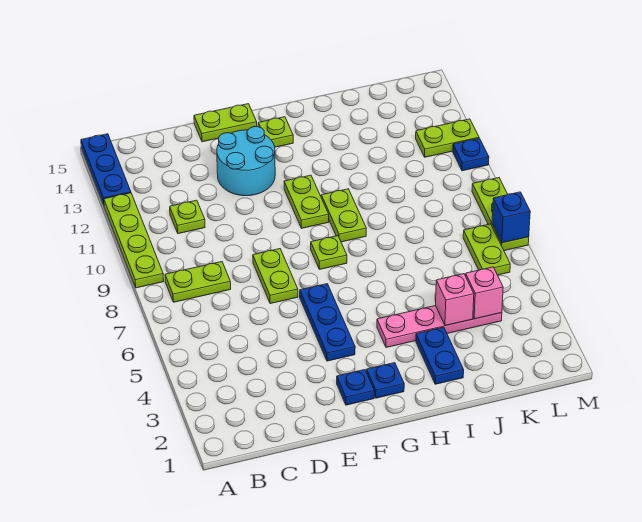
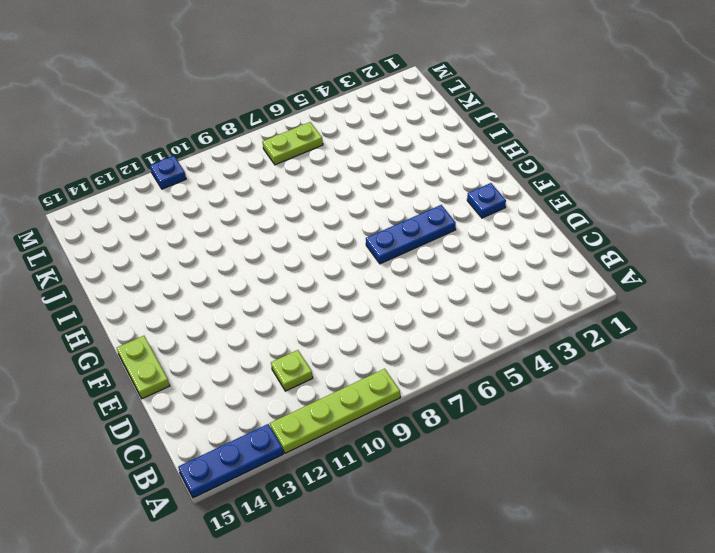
none -> lime 1x2 plate [165,262,231,302]
none -> lime 1x2 plate [253,249,298,304]
none -> cyan 2x2 round brick [217,127,275,196]

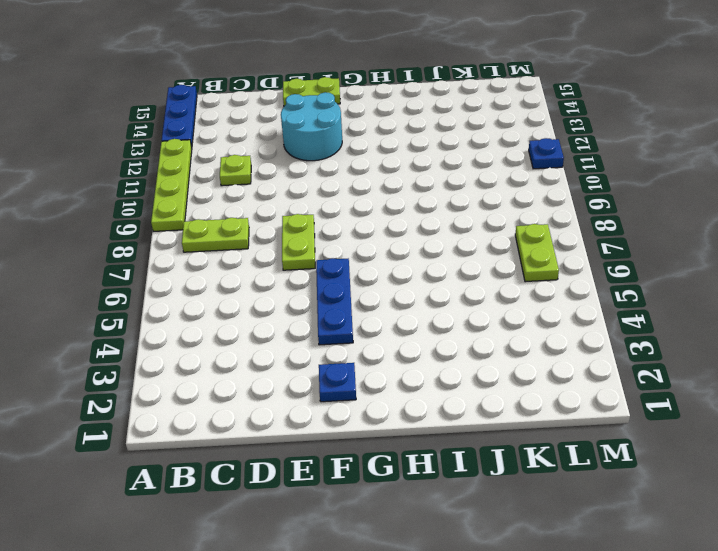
none -> blue 1x1 plate [367,363,404,398]
none -> lime 1x1 plate [311,236,347,269]
none -> lime 1x2 plate [284,175,329,228]

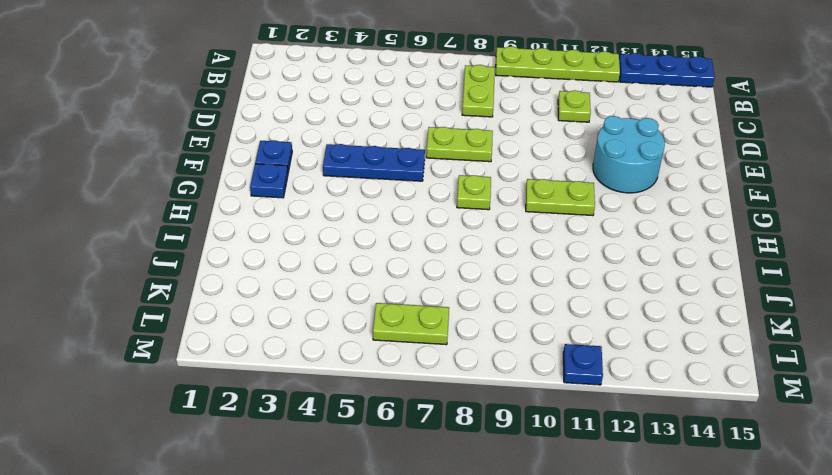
none -> lime 1x2 plate [194,104,257,142]
none -> lime 1x1 plate [258,117,293,147]
none -> pink 1x4 plate [377,306,502,348]

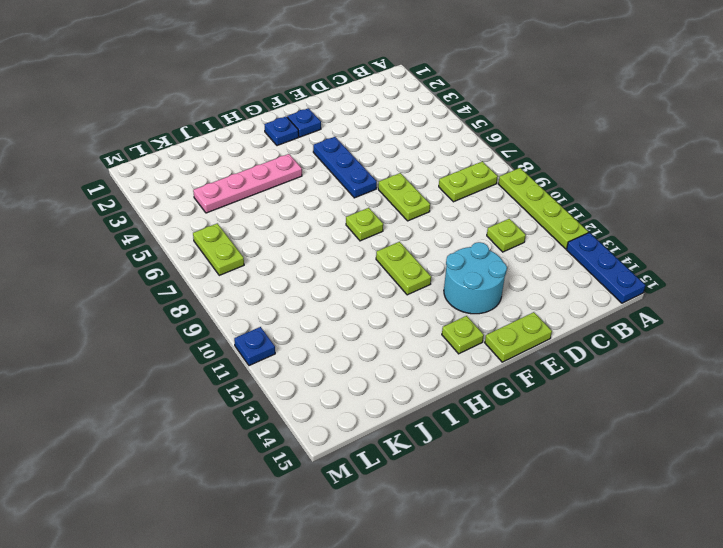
none -> lime 1x2 plate [321,189,366,242]
none -> blue 1x2 plate [416,327,464,384]
none -> lime 1x2 plate [416,119,479,157]

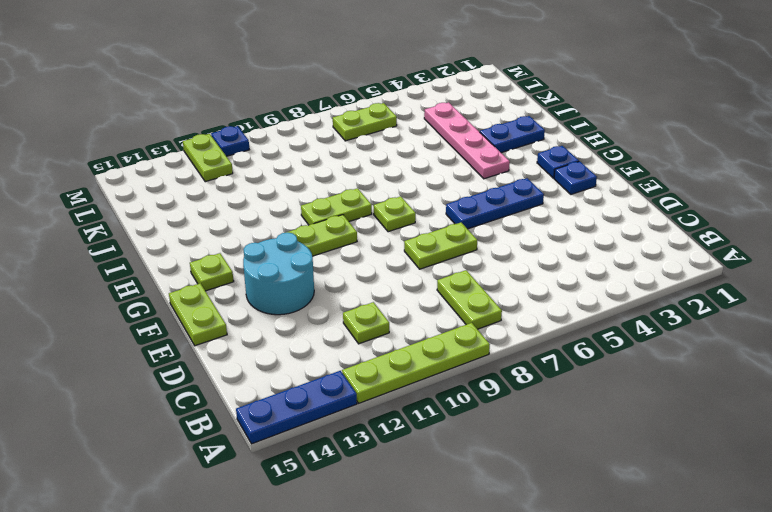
none -> lime 1x3 plate [472,178,529,251]
none -> pink 1x1 brick [436,274,474,326]
none -> pink 1x1 brick [466,267,503,319]

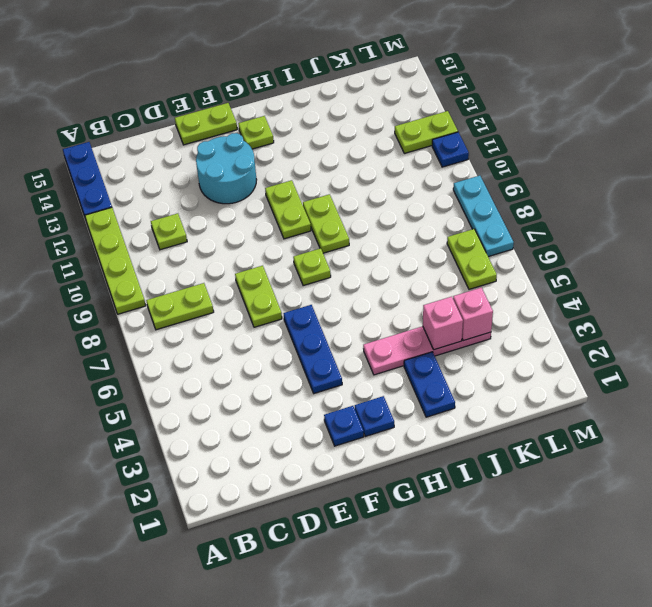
cyan 1x3 plate [453,176,514,257] -> lime 1x3 plate [472,178,529,251]
none -> blue 1x1 brick [492,192,530,243]

